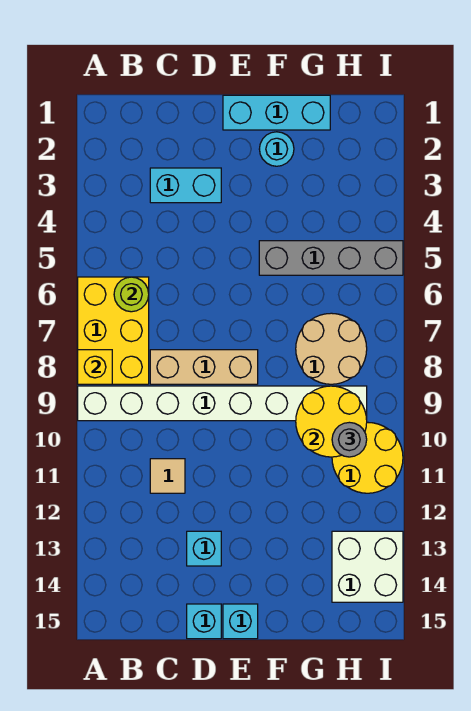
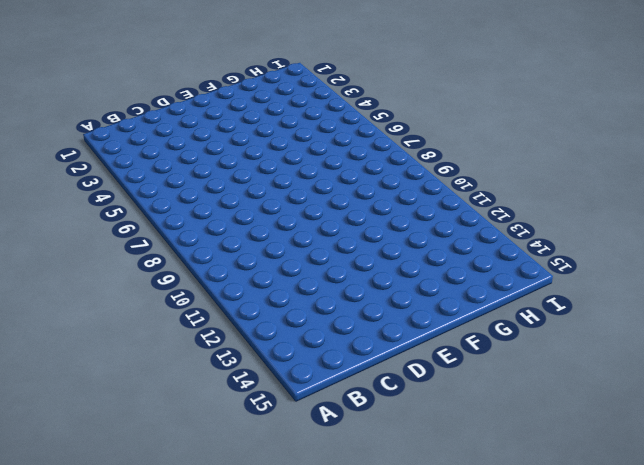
none -> yellow 2x3 brick [78,277,149,384]
none -> white 1x8 brick [78,386,367,421]
none -> cyan 1x2 brick [150,168,221,203]

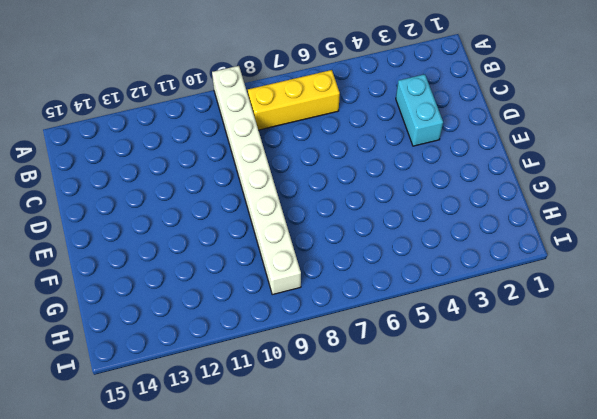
yellow 1x3 brick [248,70,340,130] -> yellow 2x3 brick [78,277,149,384]
none -> tan 1x3 brick [150,350,258,384]
none -> tan 1x1 tile [150,459,185,493]
none -> cyan 1x1 brick [187,531,221,566]

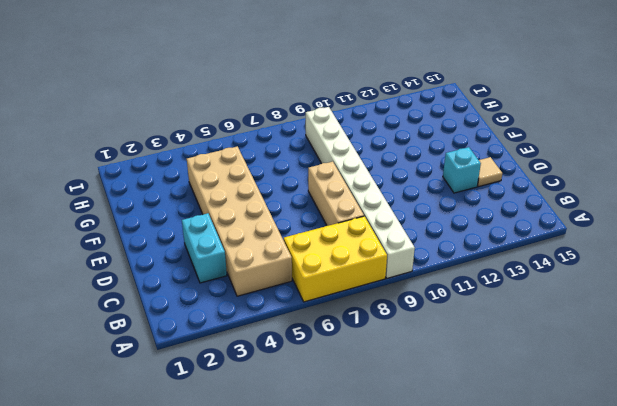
tan 2x6 brick [187,146,292,296] -> grey 1x4 brick [259,241,403,275]
tan 1x1 tile [477,157,502,187] -> tan 1x1 tile moved to [150,459,185,493]
none -> cyan 1x1 brick [187,604,221,639]
none -> cyan 1x3 brick [223,95,330,130]
none -> cyan 1x1 brick [223,604,258,639]

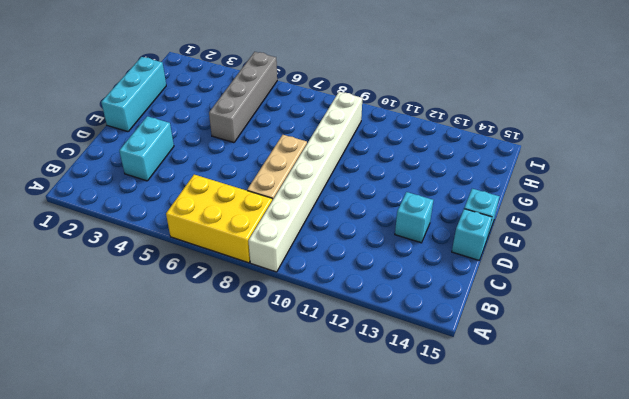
none -> tan 1x1 tile [150,459,185,493]
none -> cyan 1x1 round brick [259,132,294,166]
none -> tan 2x2 round brick [296,313,367,384]

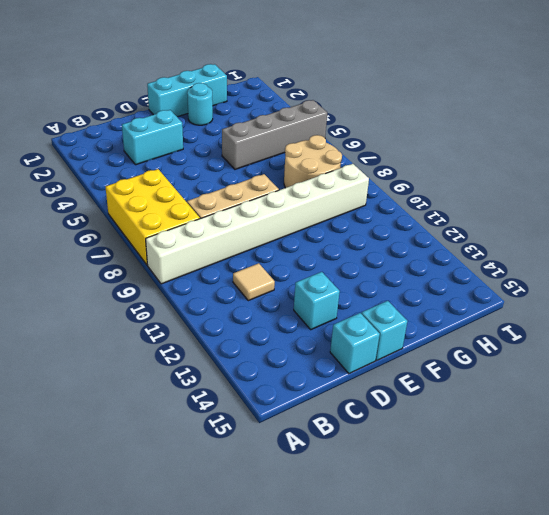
none -> yellow 2x2 round brick [332,422,403,493]
none -> white 2x2 brick [332,531,403,602]
none -> yellow 1x1 brick [78,350,112,384]

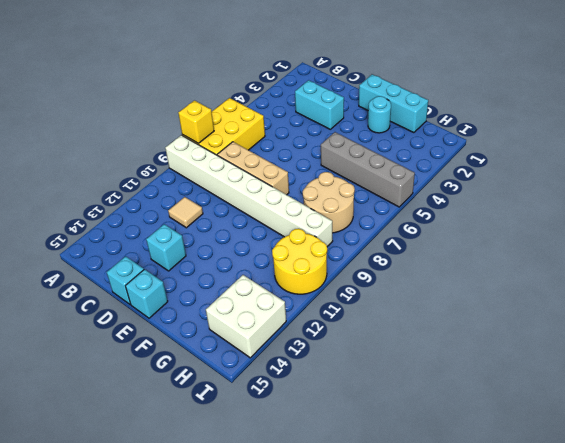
none -> lime 1x1 round brick [114,277,149,312]
none -> yellow 2x2 round brick [296,386,367,457]
none -> grey 1x1 round brick [332,422,367,457]

